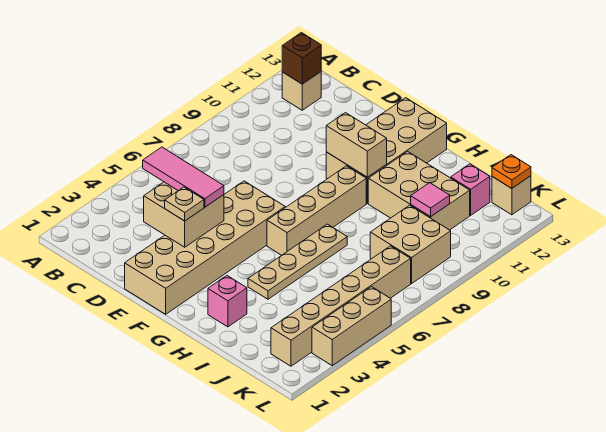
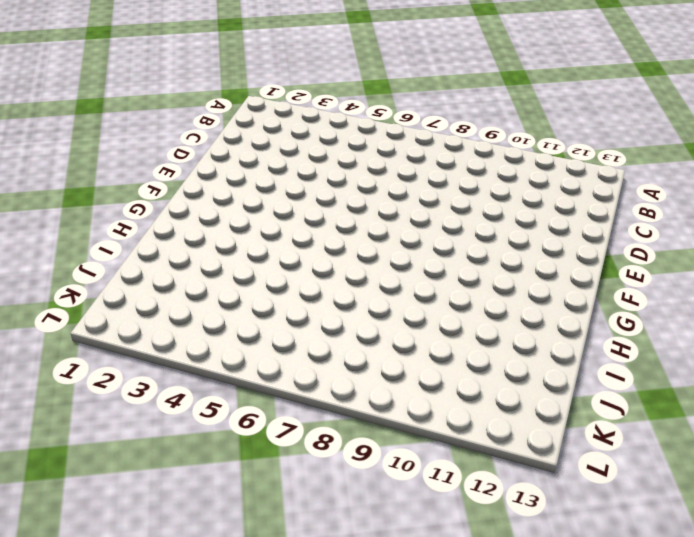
none -> tan 1x1 brick [282,72,321,110]
none -> tan 2x6 brick [125,181,285,314]
none -> tan 2x4 brick [326,98,447,203]

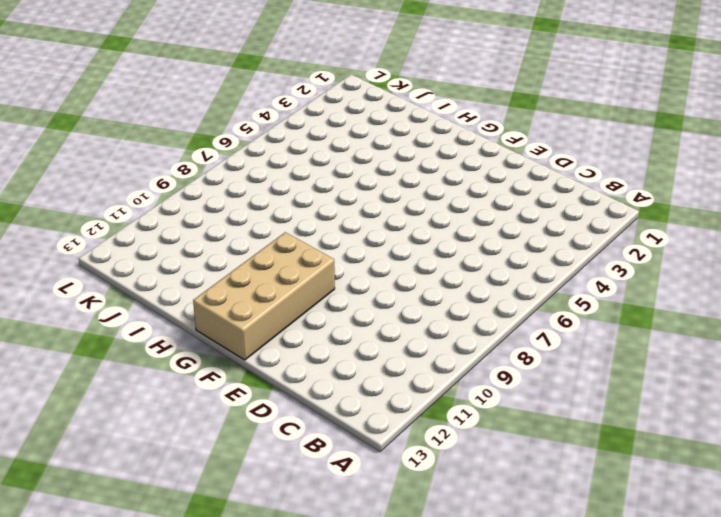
none -> tan 1x1 brick [282,72,321,110]
none -> tan 2x6 brick [125,181,285,314]
none -> tan 1x4 brick [267,166,366,255]

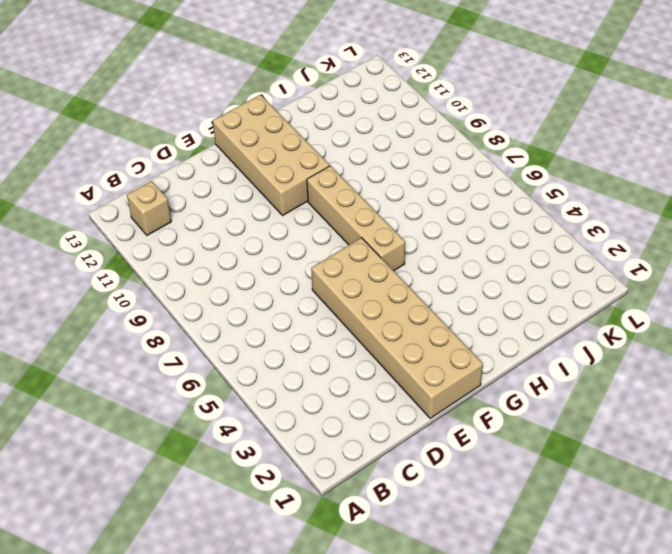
none -> pink 1x1 brick [208,276,247,327]
none -> tan 1x4 plate [248,224,347,299]
none -> tan 2x3 brick [368,151,470,230]

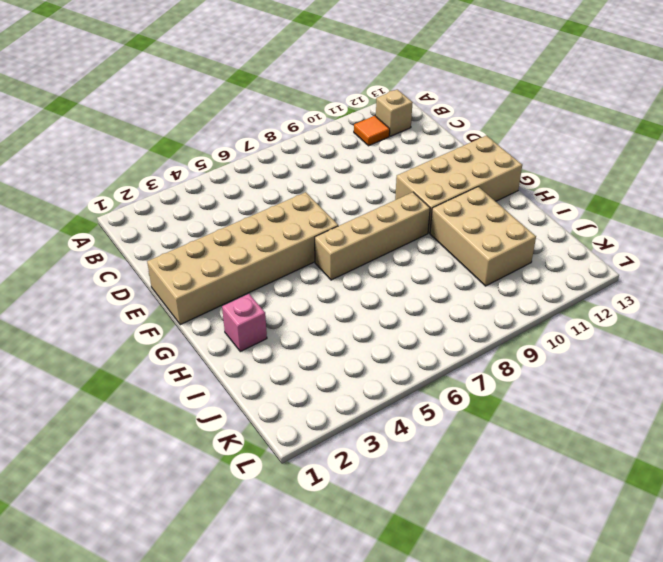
orange 1x1 tile [354,116,390,146] -> none
none -> tan 1x4 plate [248,224,347,299]
none -> tan 2x2 brick [370,205,451,284]
none -> pink 1x1 brick [451,164,490,215]

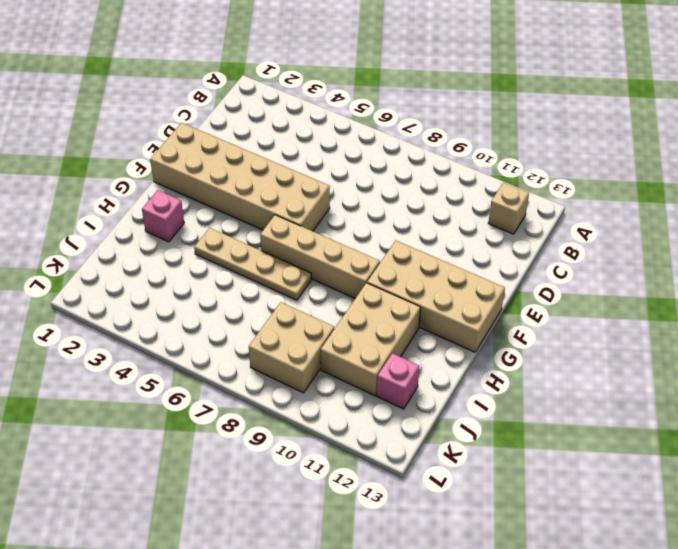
none -> tan 1x6 brick [271,246,411,366]
none -> tan 1x1 brick [492,176,531,215]
none -> tan 1x3 brick [312,287,391,365]

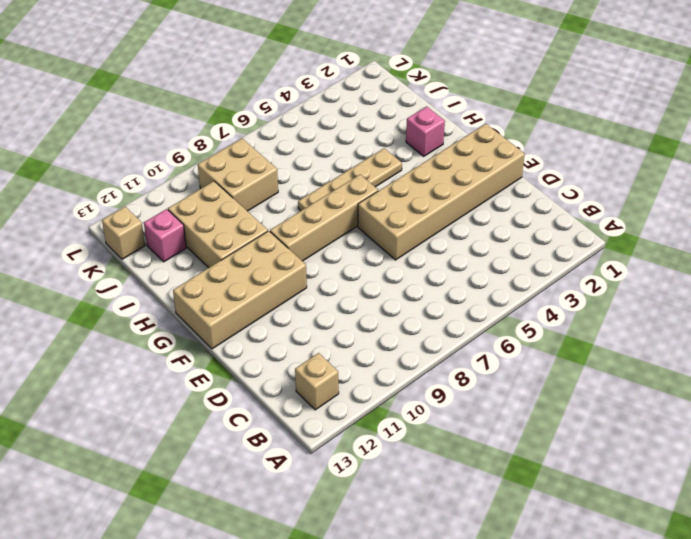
none -> tan 1x6 brick [271,246,411,366]
none -> tan 1x3 brick [312,287,391,365]
none -> brown 1x1 brick [282,33,321,84]

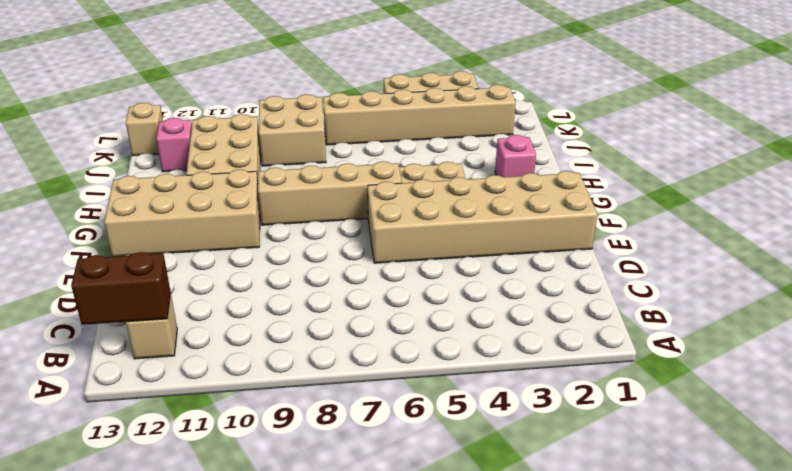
brown 1x2 brick [71,252,171,325] -> brown 1x1 brick [282,33,321,84]
none -> tan 2x2 brick [144,182,224,247]
none -> tan 1x2 brick [326,113,387,177]
none -> pink 1x1 tile [411,183,450,217]

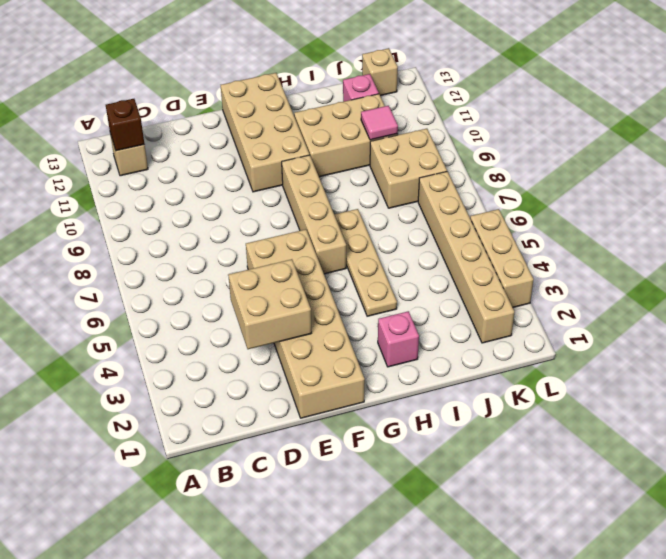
none -> tan 1x2 brick [326,113,387,177]
none -> orange 1x1 plate [492,155,531,188]
none -> pink 1x3 tile [143,147,224,207]

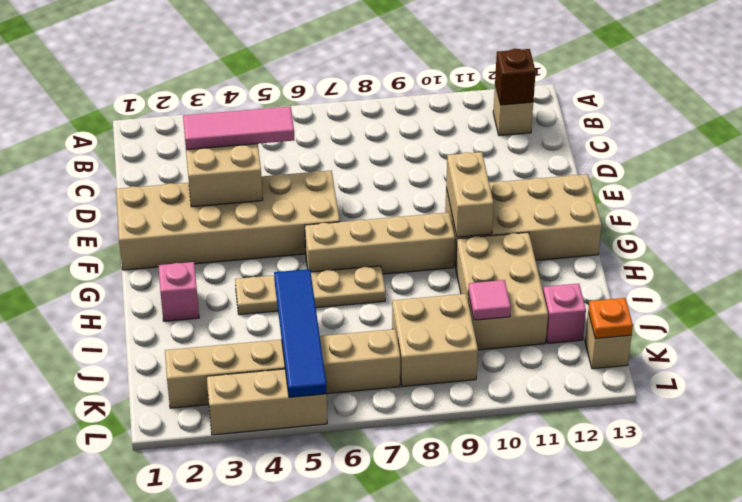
pink 1x3 tile [183,106,294,150] -> pink 1x3 tile turned to [143,147,224,207]
blue 1x4 tile [274,269,327,397] -> none
none -> tan 1x1 plate [165,187,204,221]

